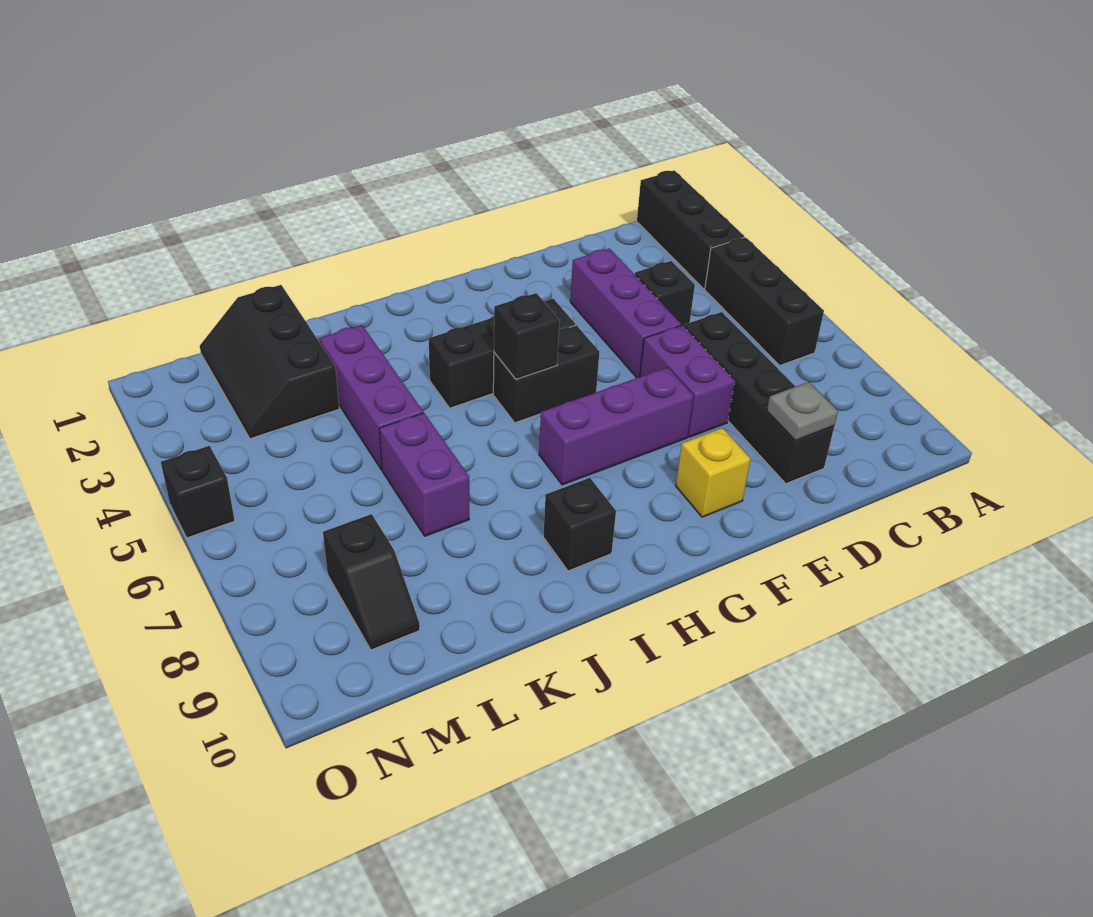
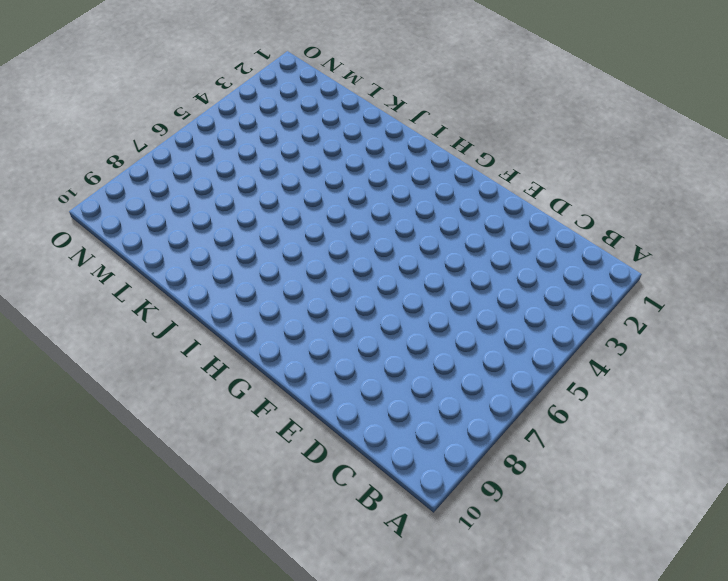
none -> black 1x3 brick [637,170,744,289]
none -> black 1x3 brick [705,237,824,365]
none -> black 1x1 brick [635,261,695,326]

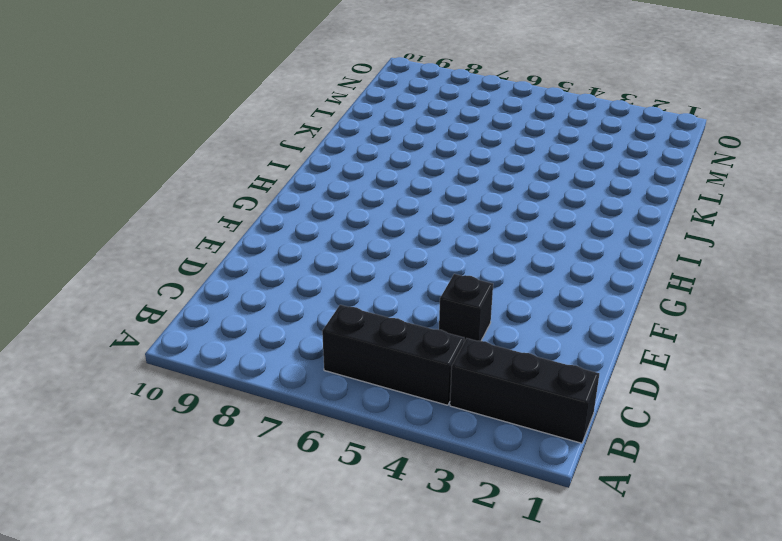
none -> black 1x4 brick [684,312,834,484]
none -> purple 1x3 brick [570,249,681,378]
none -> purple 1x2 brick [640,325,735,437]

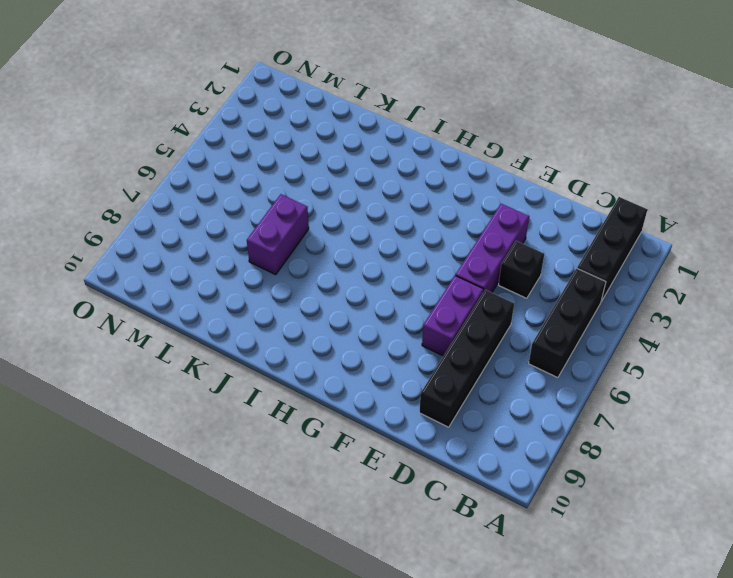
none -> purple 1x3 brick [539,367,693,485]
none -> yellow 1x1 brick [676,428,751,517]
none -> black 1x3 brick [429,299,575,408]

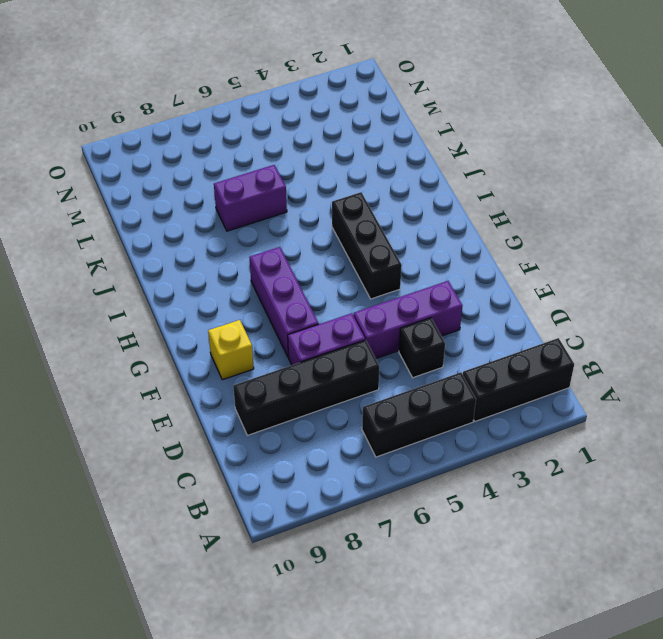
none -> black 1x2 brick [493,325,599,423]
none -> black 1x1 brick [543,478,616,571]
none -> purple 1x3 brick [319,325,423,470]

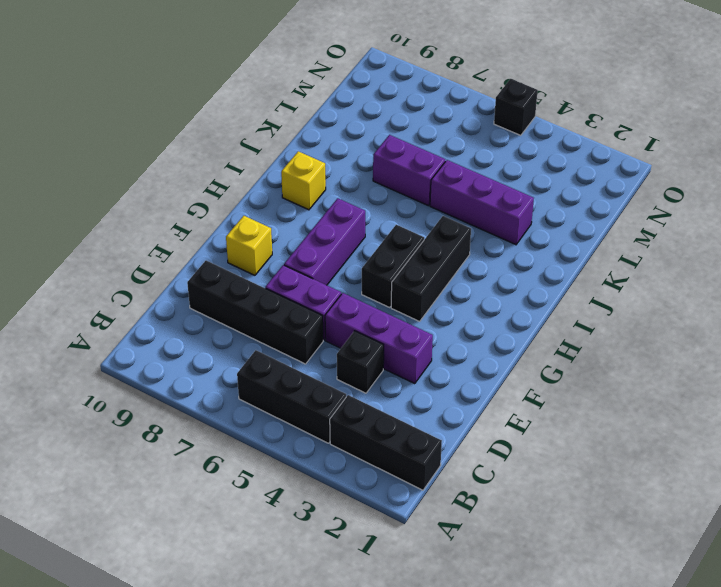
yellow 1x1 brick [281,151,326,210] -> black 1x1 brick [543,478,616,571]
none -> black 2x3 slope [200,285,339,439]
none -> black 1x2 slope [323,514,420,650]
none -> grey 1x1 plate [767,382,838,441]

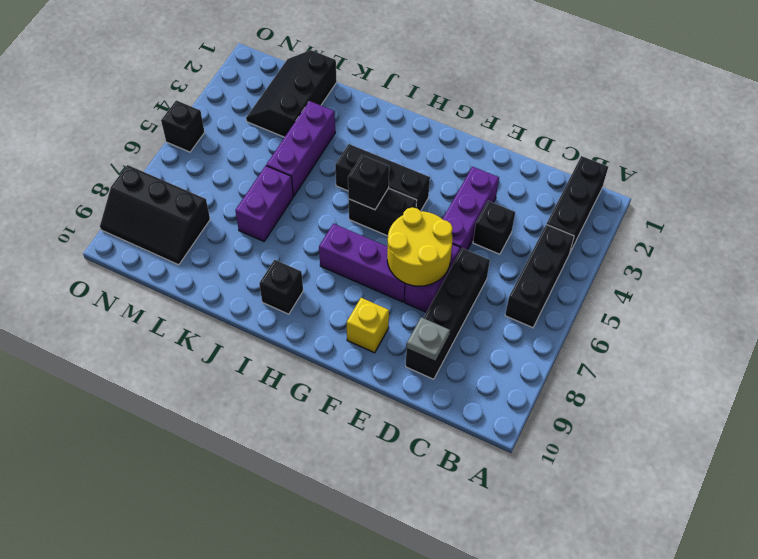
yellow 2x2 round brick [387,208,453,286] -> none
black 2x3 slope [100,165,210,265] -> black 1x2 slope [323,514,420,650]

